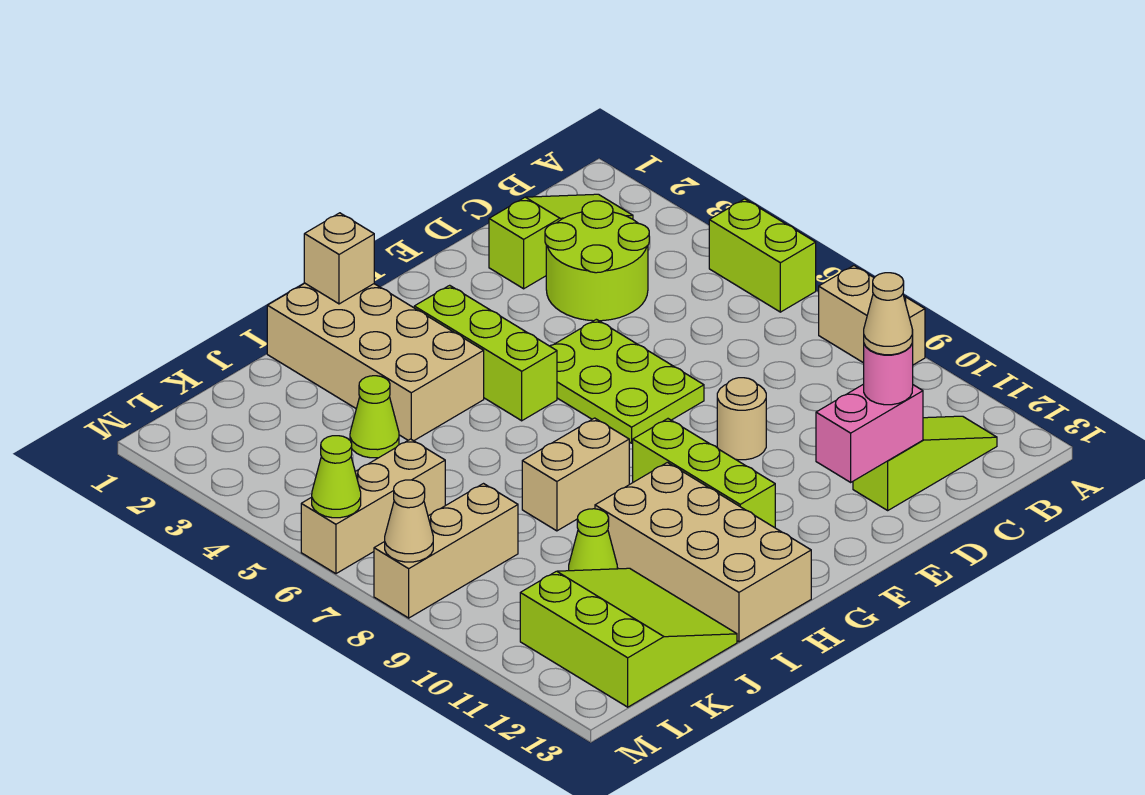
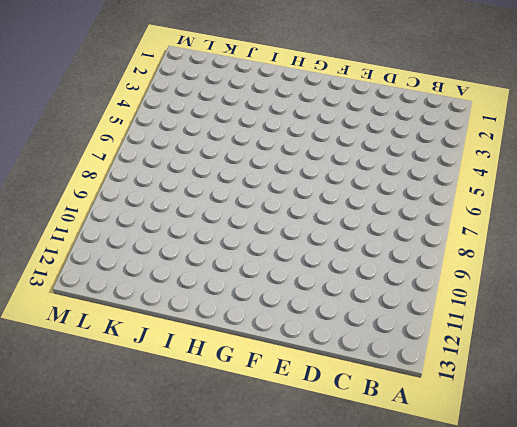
none -> lime 1x2 brick [709,199,816,312]
none -> tan 1x2 brick [819,266,925,365]
none -> lime 1x3 slope [489,194,633,289]

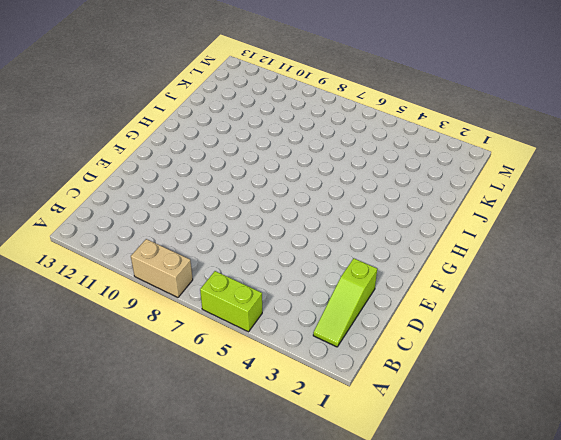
none -> lime 1x3 slope [853,416,997,510]
none -> lime 2x2 round brick [545,201,649,321]
none -> lime 2x3 plate [550,319,704,443]

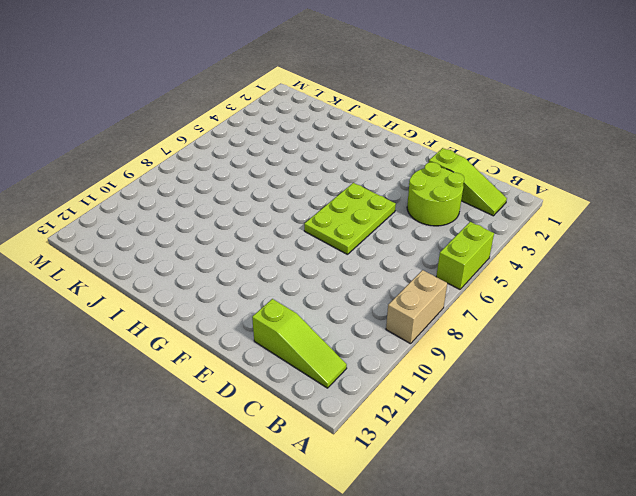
none -> tan 1x1 round brick [717,378,766,460]
none -> lime 1x3 brick [414,285,557,421]
none -> lime 1x3 brick [633,419,775,528]

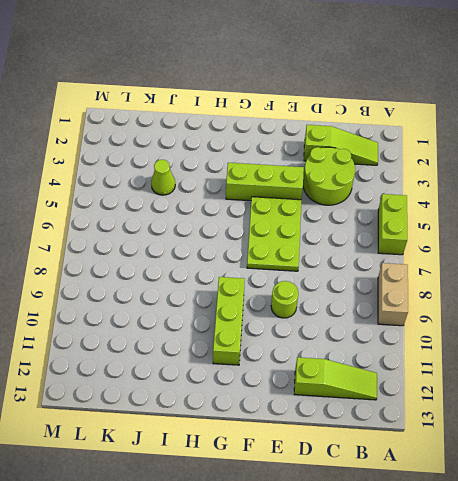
lime 1x3 brick [226,163,304,201] -> lime 1x3 brick turned to [414,285,557,421]
lime 1x1 round brick [271,281,298,318] -> tan 1x1 round brick [717,378,766,460]
none -> tan 2x4 brick [267,283,484,441]
none -> tan 1x2 brick [522,418,629,531]
none -> tan 2x4 brick [595,462,811,642]

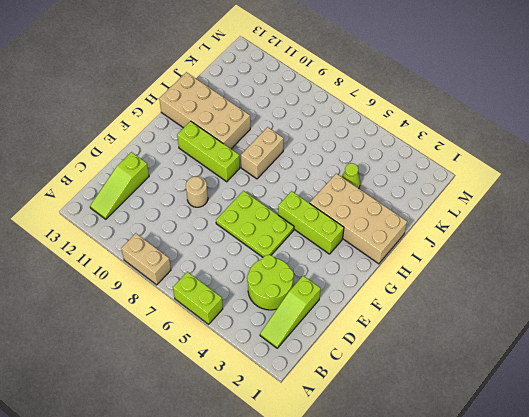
none -> lime 1x1 cone [569,509,617,571]
none -> lime 3x3 slope [520,568,737,707]
none -> tan 1x3 brick [301,439,445,574]

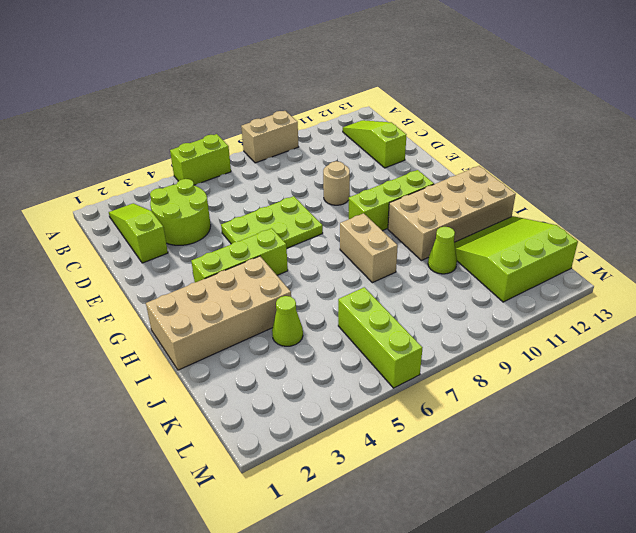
lime 1x3 brick [338,287,422,388] -> tan 1x3 brick [301,439,445,574]
none -> tan 1x3 brick [374,484,518,618]
none -> pink 1x2 brick [816,384,923,482]
none -> tan 1x1 brick [304,213,374,304]

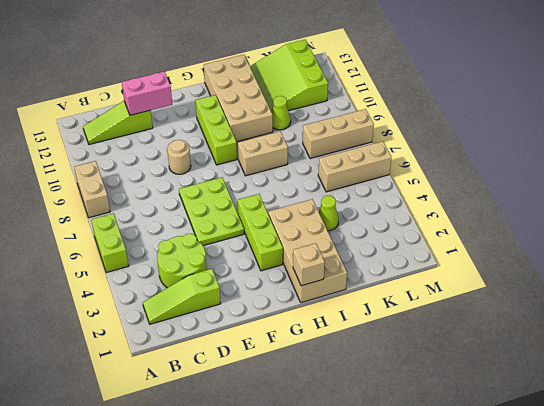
none -> lime 1x1 cone [312,436,361,518]
none -> tan 1x1 cone [385,480,433,562]
none -> pink 1x1 round brick [864,339,913,405]

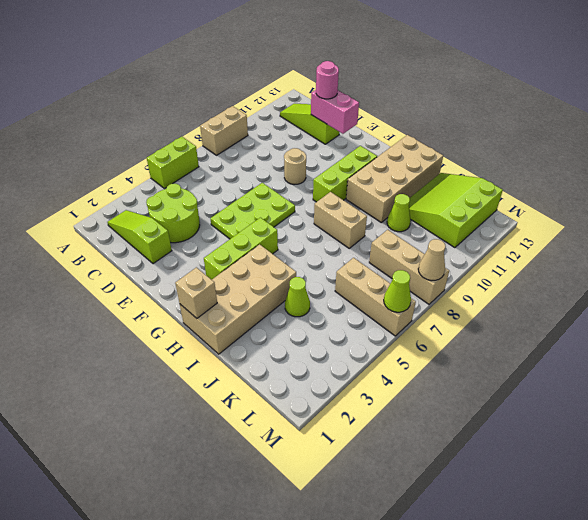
none -> tan 1x1 cone [864,273,913,355]

